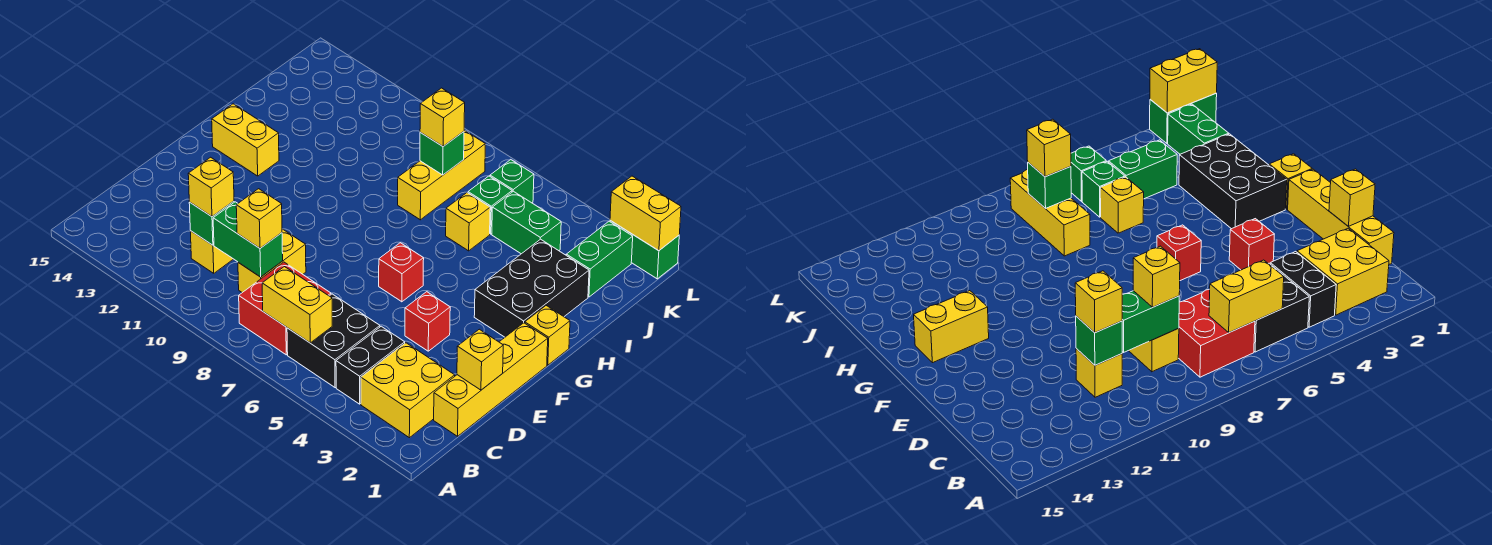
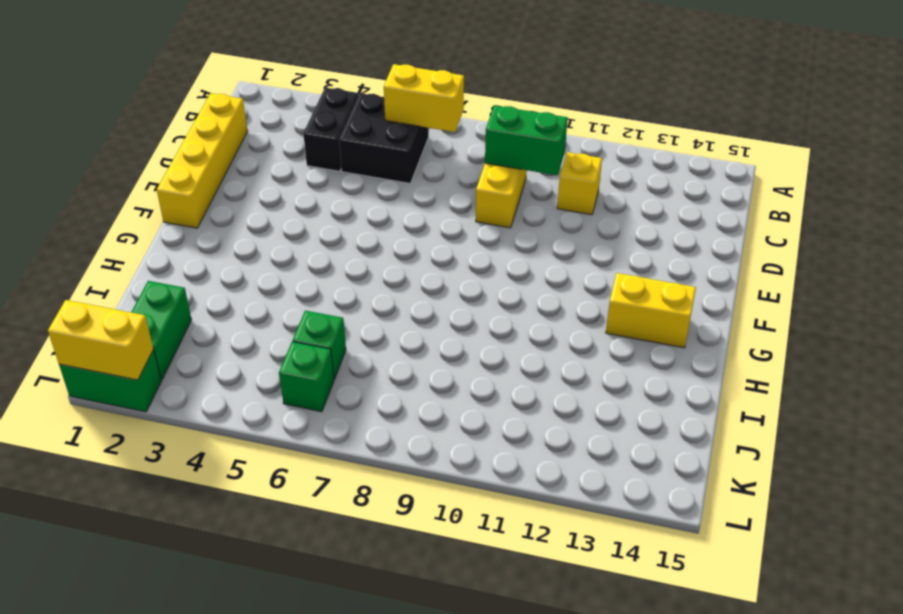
none -> yellow 2x2 brick [361,343,455,438]
none -> red 2x2 brick [239,262,331,355]
none -> red 1x1 brick [405,292,450,351]

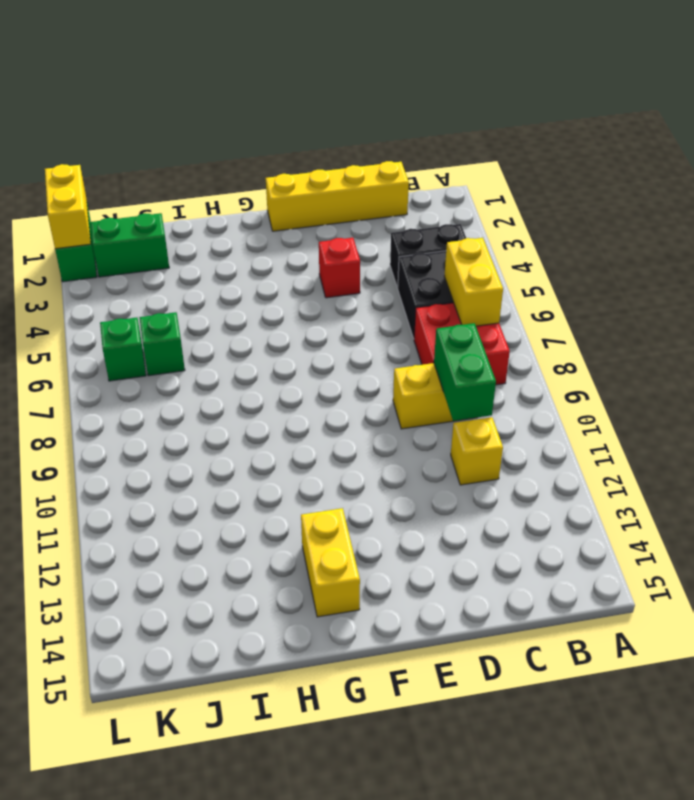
none -> yellow 2x2 brick [361,343,455,438]
none -> red 1x1 brick [379,243,424,302]
none -> yellow 1x1 brick [525,306,570,365]

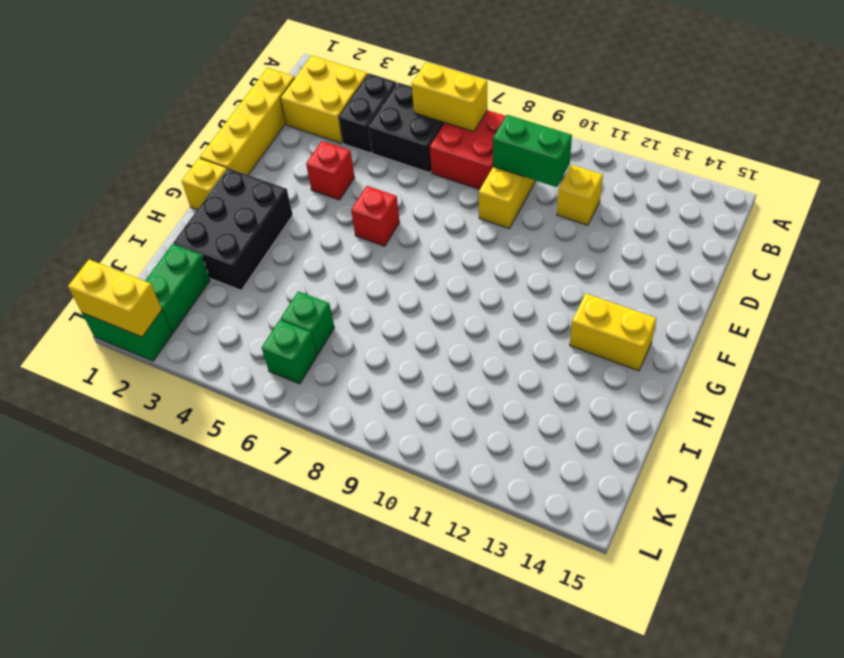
none -> yellow 1x1 brick [446,193,490,251]
none -> yellow 1x3 brick [398,130,485,220]
none -> green 1x2 brick [492,191,561,254]

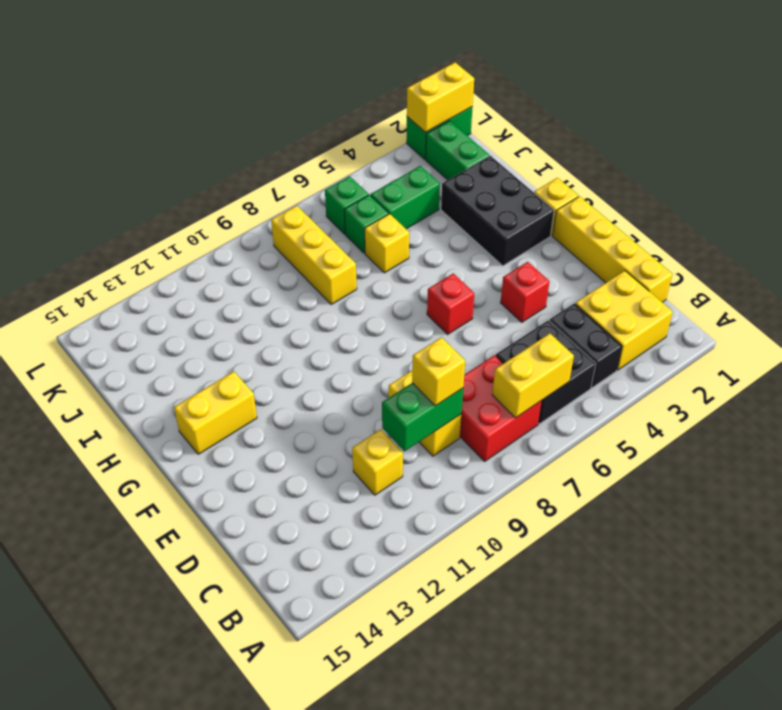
none -> green 1x1 brick [189,201,234,245]
none -> yellow 1x1 brick [457,329,503,390]
none -> green 1x1 brick [420,132,464,175]

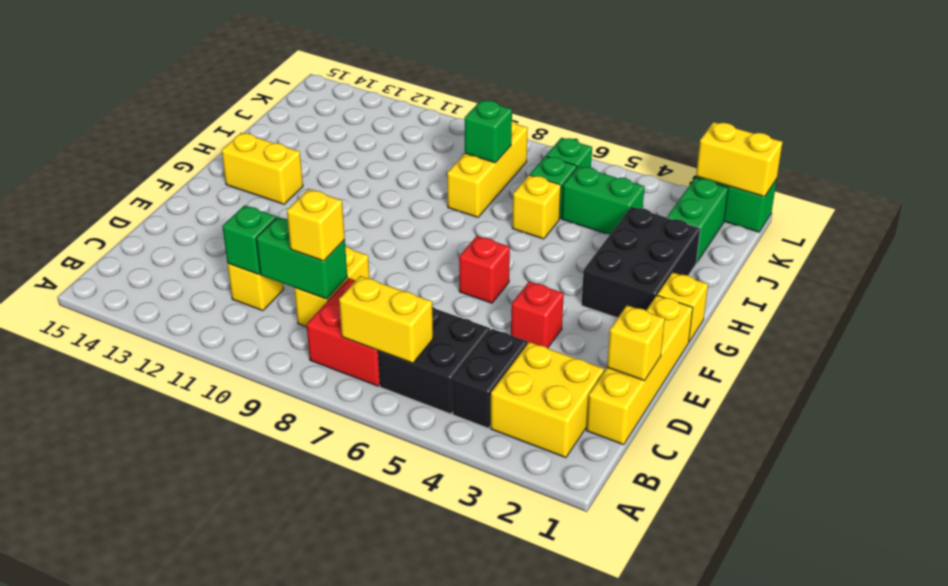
none -> yellow 1x1 brick [188,157,234,217]
none -> yellow 1x1 brick [420,88,465,146]

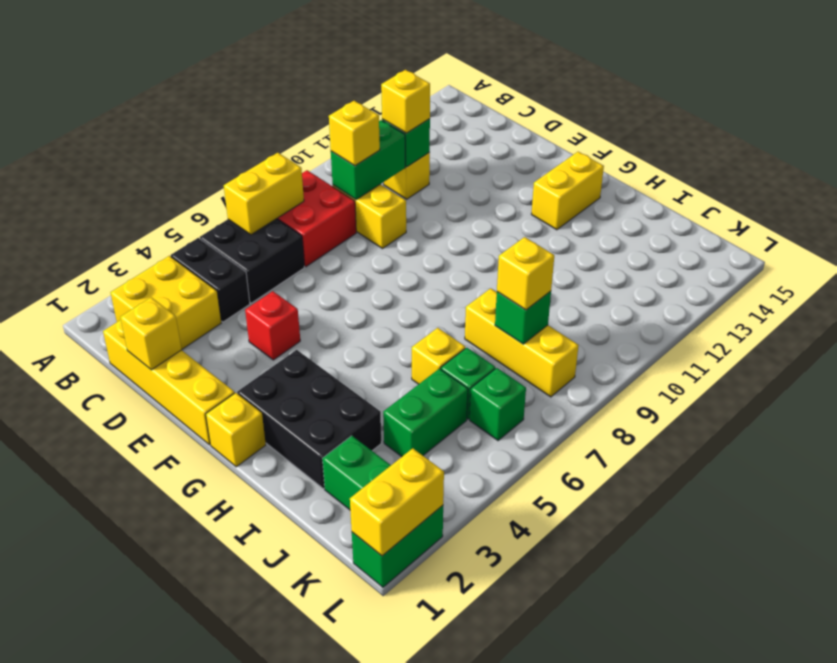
none -> red 1x1 brick [379,243,424,302]

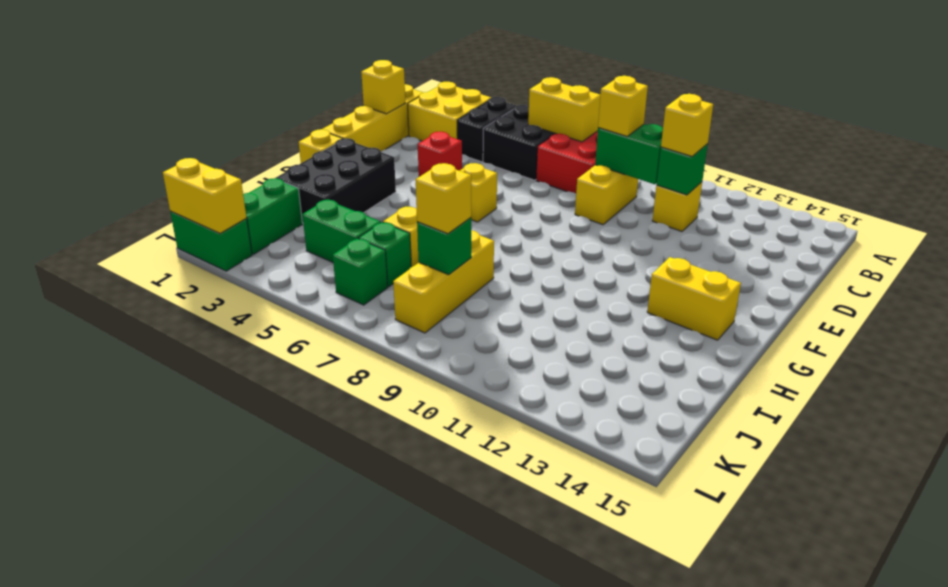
yellow 1x1 brick [460,163,497,222] -> red 1x1 brick [379,243,424,302]

